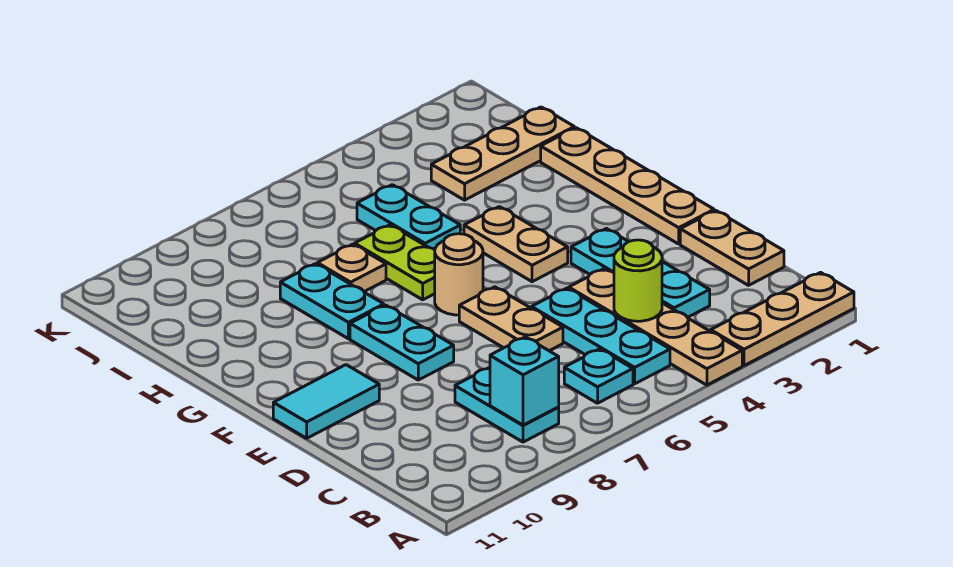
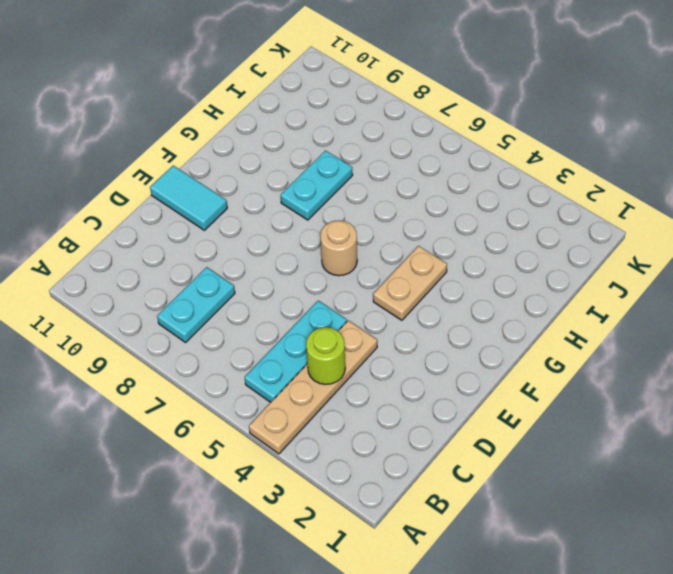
none -> tan 1x3 plate [711,272,854,366]
none -> cyan 1x1 plate [564,349,633,403]
none -> tan 1x2 plate [680,210,784,285]

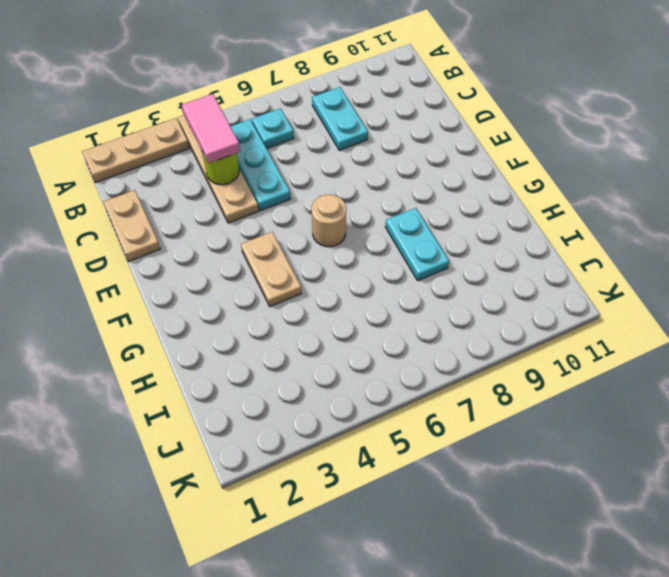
pink 1x2 tile [182,94,240,163] -> none
none -> cyan 1x3 plate [571,229,710,318]
none -> tan 1x2 plate [459,287,563,351]
none -> tan 1x4 plate [541,128,714,244]

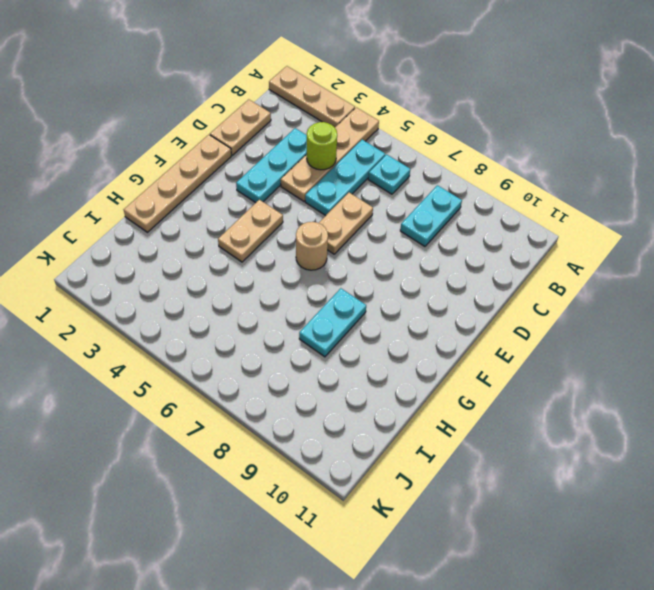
none -> cyan 1x2 plate [350,305,454,380]
none -> cyan 1x2 tile [273,365,379,438]
none -> lime 1x2 plate [355,225,435,300]

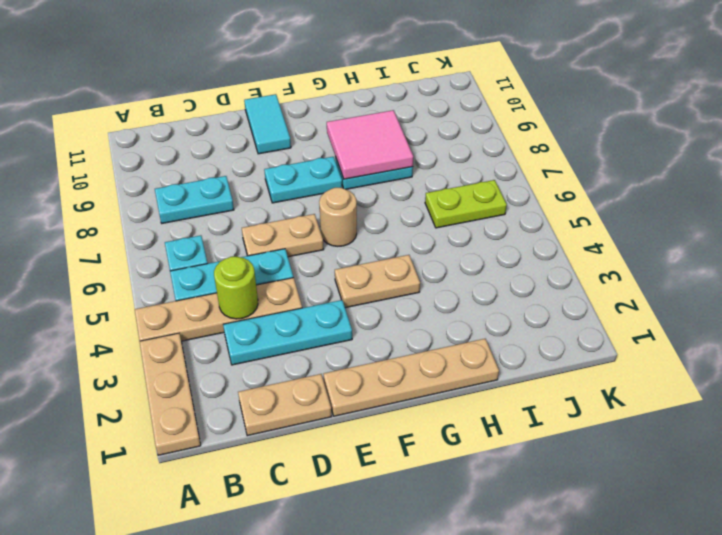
pink 2x2 tile [327,110,413,179] -> none
lime 1x2 plate [425,180,507,228] -> lime 1x2 plate moved to [355,225,435,300]
none -> cyan 1x2 plate [357,185,460,250]
none -> tan 1x1 plate [317,244,386,292]
none -> tan 1x3 plate [431,107,574,200]

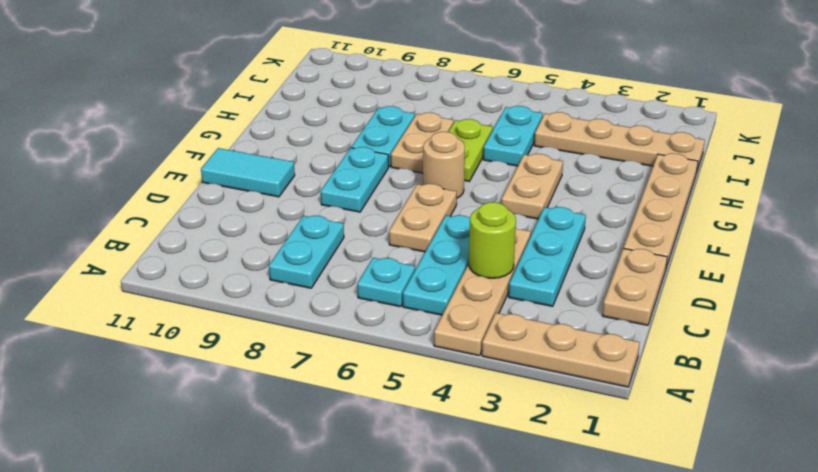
tan 1x2 plate [391,113,454,173] -> tan 1x1 plate [317,244,386,292]
tan 1x4 plate [534,112,705,171] -> tan 1x3 plate [431,107,574,200]
none -> cyan 1x1 brick [490,337,559,425]

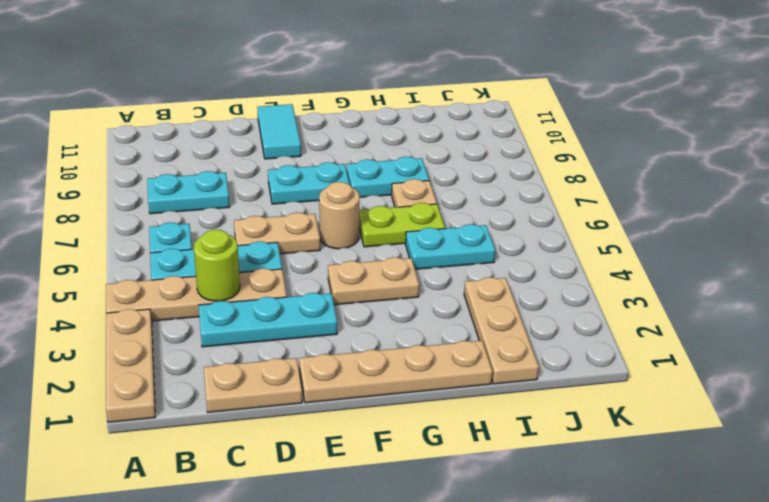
none -> cyan 1x1 brick [490,337,559,425]

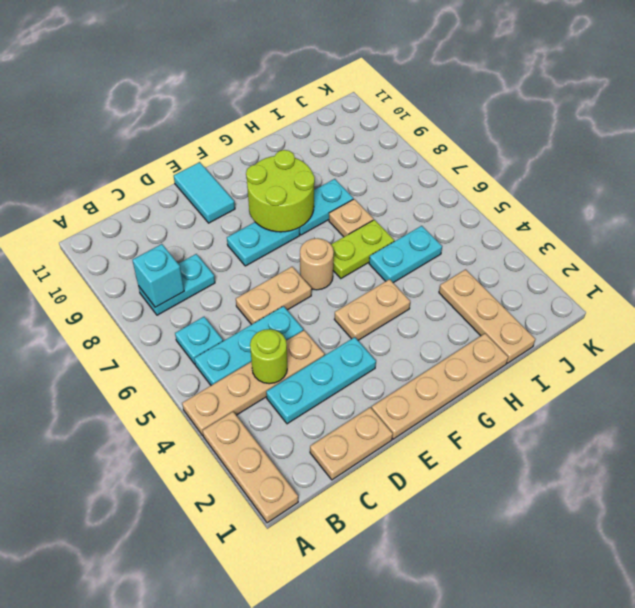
lime 2x2 round brick [246,150,315,232] -> none

